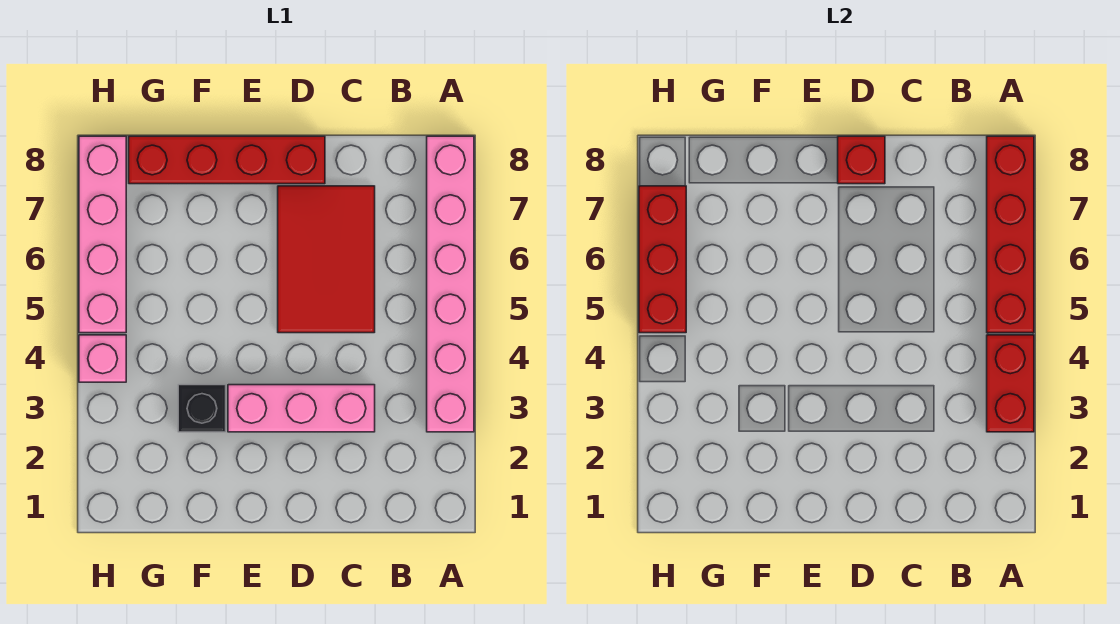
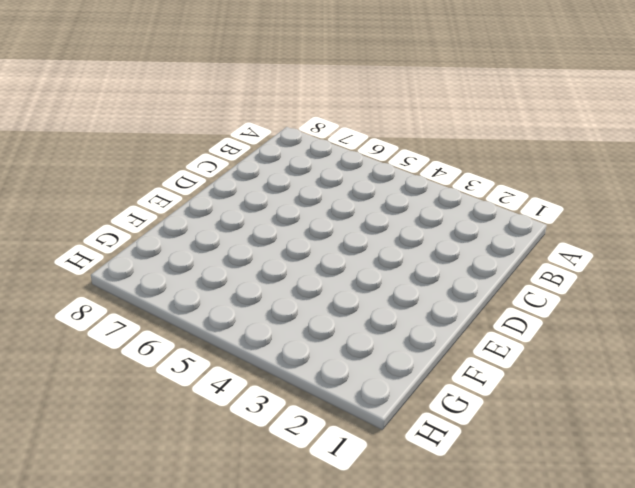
none -> pink 1x6 brick [427,136,474,432]
none -> pink 1x3 brick [228,385,375,432]

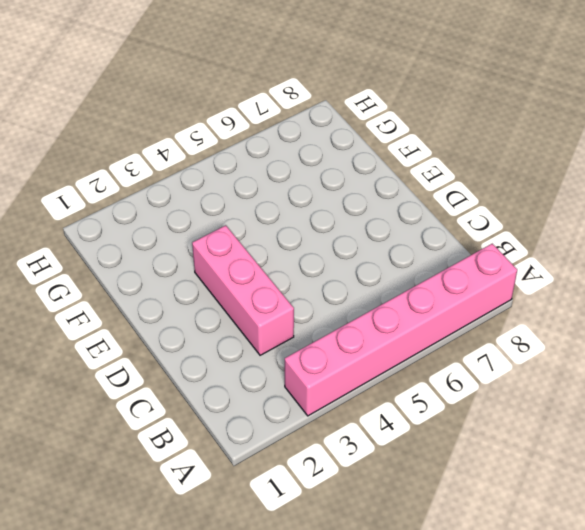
none -> red 2x3 tile [278,186,375,333]
none -> red 1x4 brick [129,136,325,184]

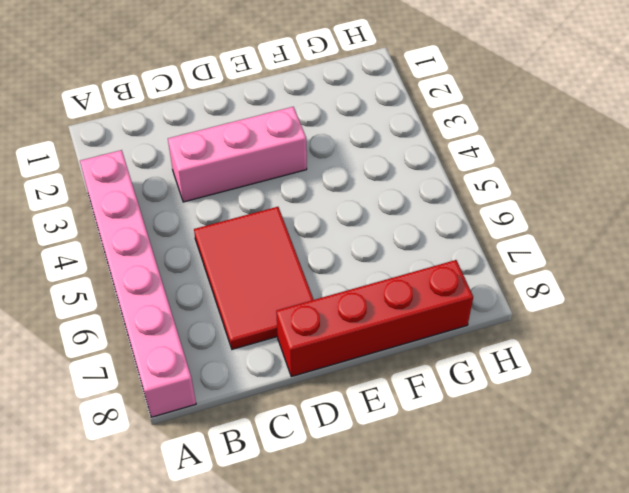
none -> black 1x1 brick [178,385,226,432]
none -> pink 1x1 brick [79,335,126,382]

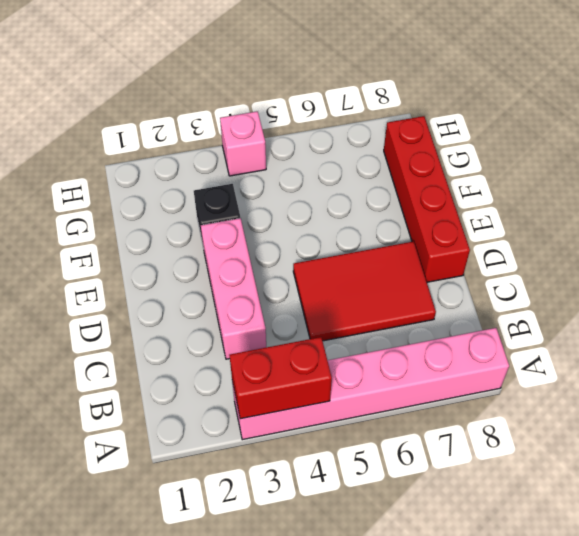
none -> pink 1x4 brick [79,136,126,333]
none -> red 1x4 brick [987,136,1034,333]

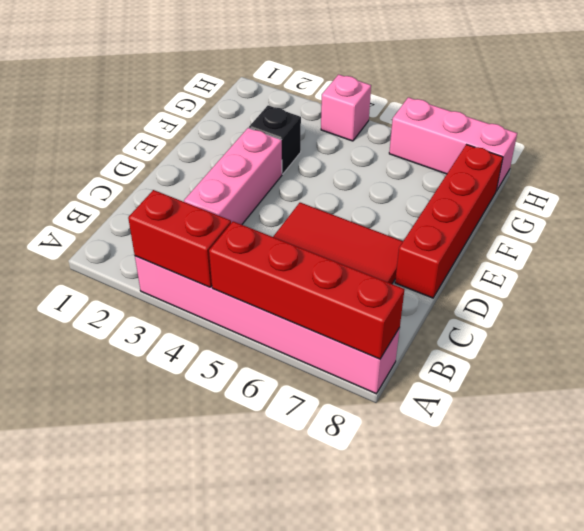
pink 1x3 brick [389,97,517,191] -> pink 1x4 brick [79,136,126,333]
none -> red 1x1 brick [838,136,885,184]
none -> red 1x3 brick [639,186,686,333]

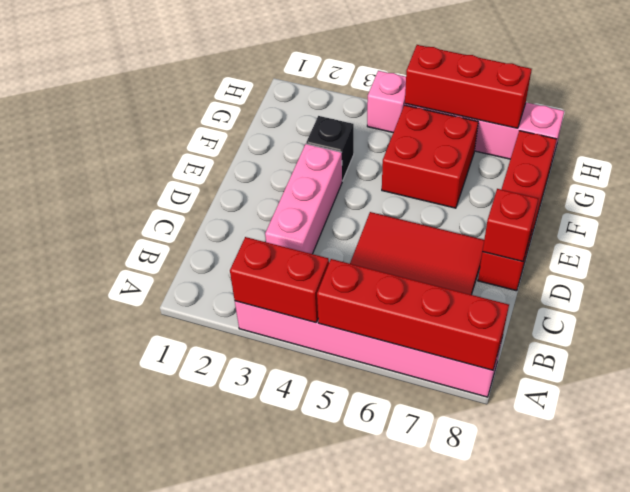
red 2x2 brick [382,105,478,208] -> none

